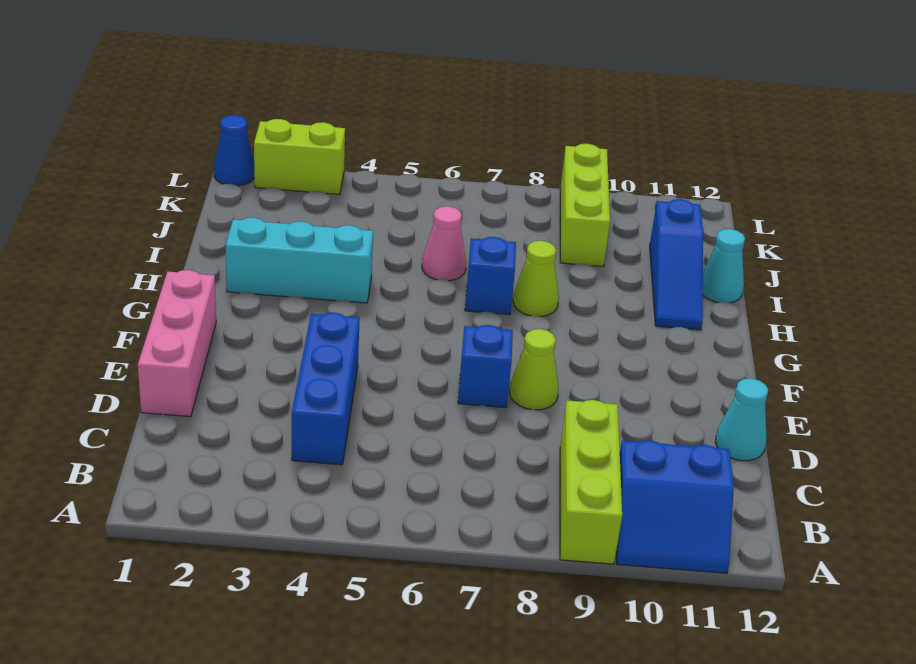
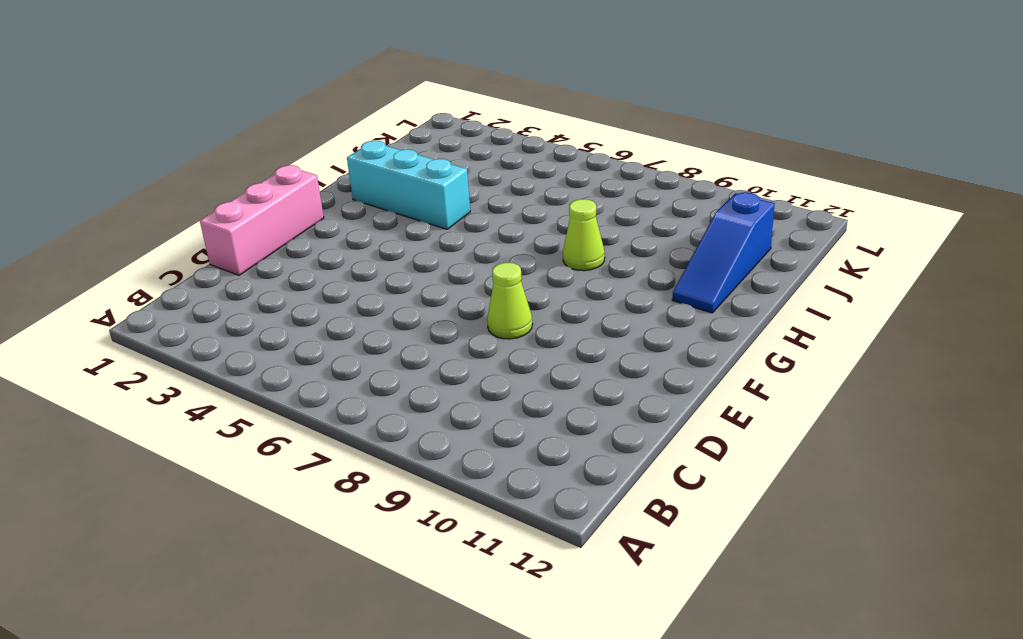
none -> lime 1x3 brick [560,400,622,564]
none -> blue 2x2 slope [616,440,734,573]
none -> blue 1x3 brick [292,313,360,465]

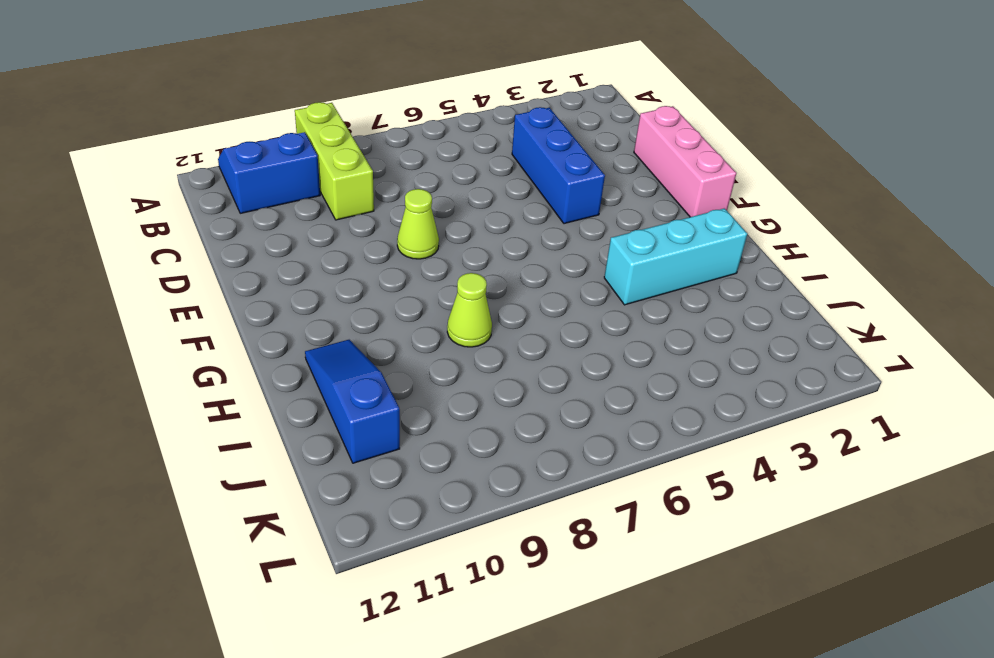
none -> cyan 1x1 cone [716,378,768,461]
none -> blue 1x1 brick [458,325,513,408]
none -> blue 1x1 brick [465,237,516,315]

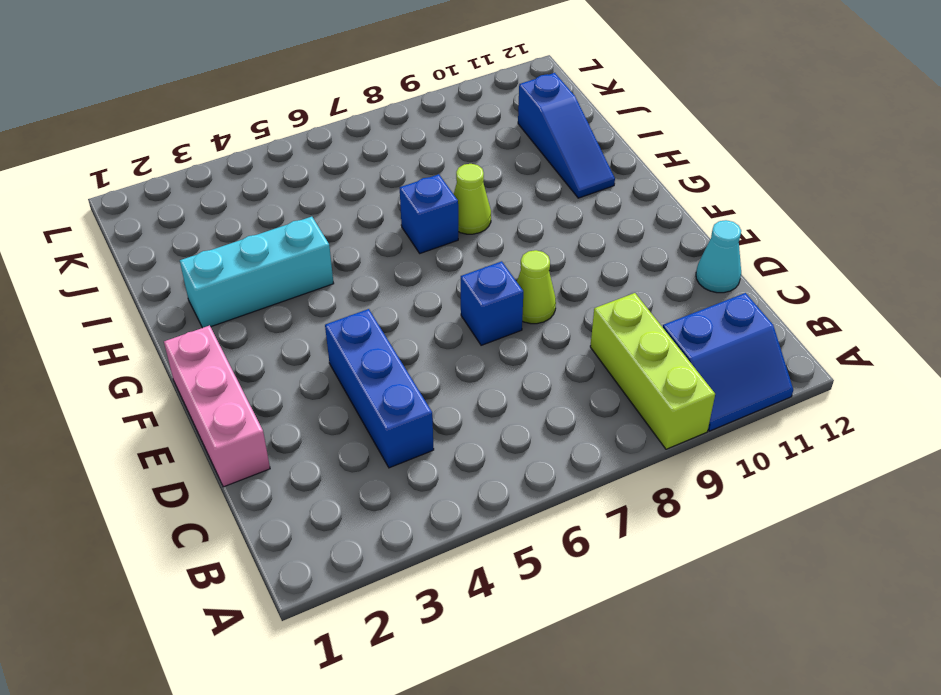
none -> pink 1x1 cone [422,206,466,281]
none -> cyan 1x1 cone [703,229,745,303]
none -> lime 1x3 brick [560,144,610,266]

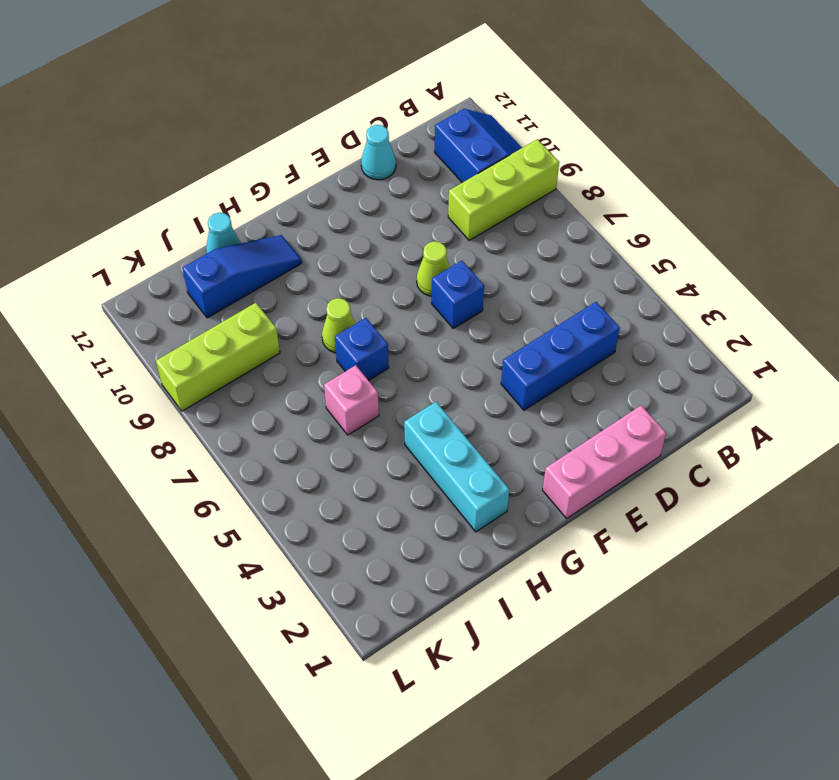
pink 1x1 brick [324,365,379,435] -> pink 1x1 cone [422,206,466,281]
none -> blue 1x1 cone [214,115,254,186]
none -> lime 1x2 brick [254,119,345,194]

